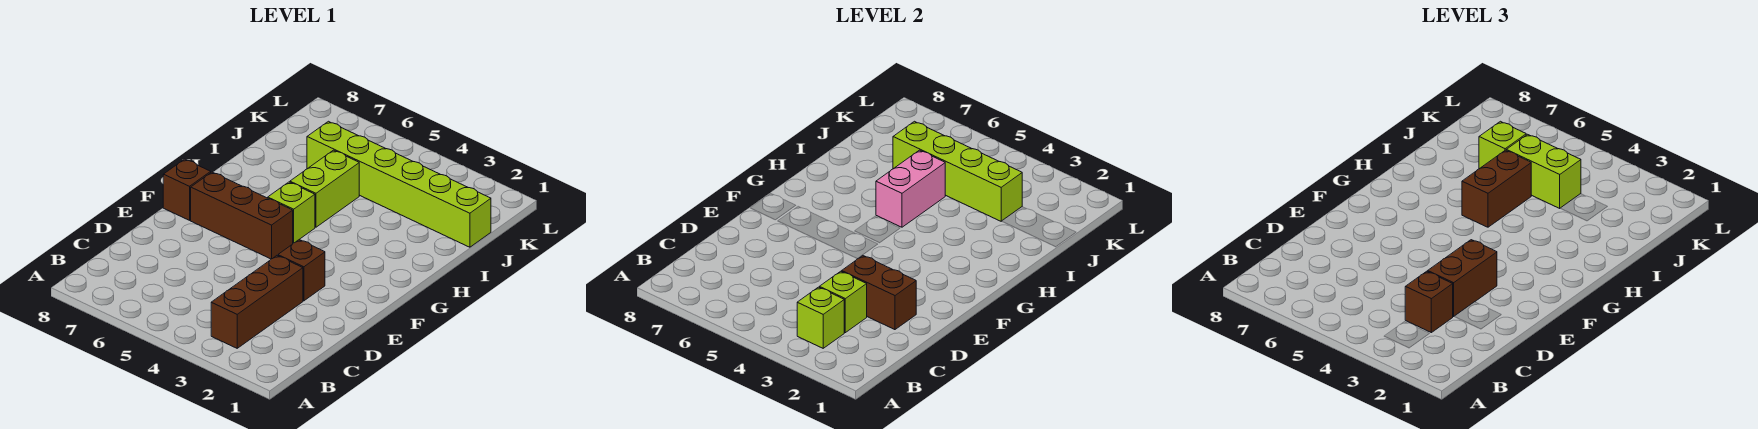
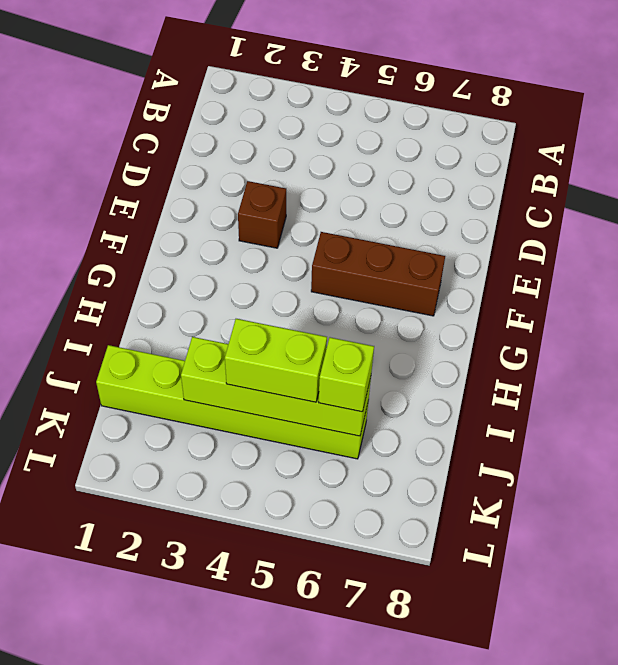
none -> brown 1x3 brick [211,256,303,348]
none -> brown 1x1 brick [163,159,211,220]
none -> lime 1x1 brick [268,182,315,243]

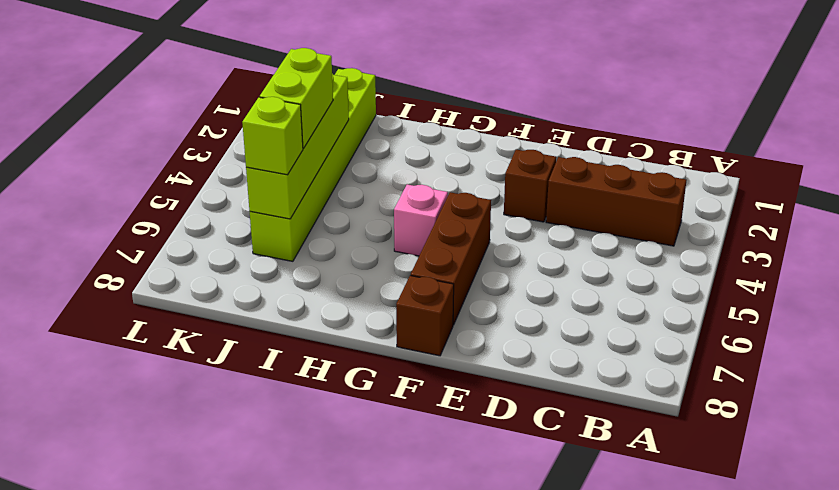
pink 1x1 brick [394,184,448,256] -> lime 1x1 brick [268,182,315,243]
none -> lime 1x2 brick [290,150,359,227]
none -> lime 1x1 brick [797,287,844,348]
none -> lime 1x1 brick [819,271,867,333]

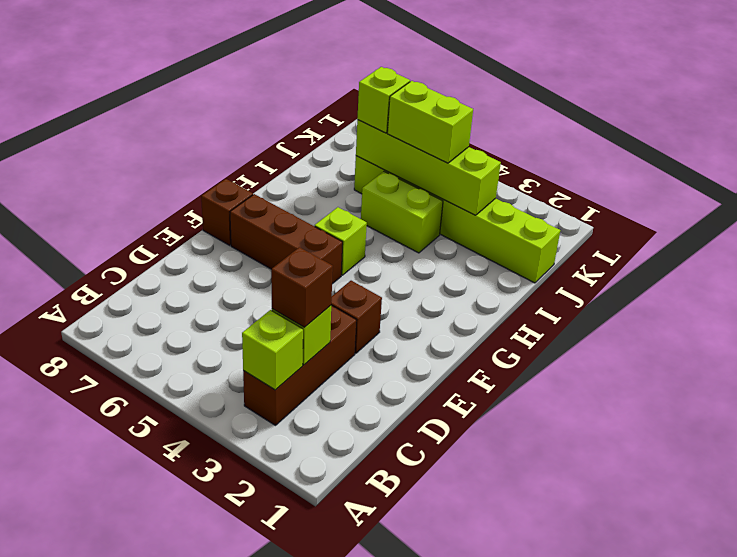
lime 1x2 brick [361,172,443,253] -> lime 1x2 brick turned to [290,150,359,227]
none -> brown 1x2 brick [842,256,916,330]
none -> pink 1x2 brick [876,150,945,227]
none -> brown 1x2 brick [1428,240,1497,317]

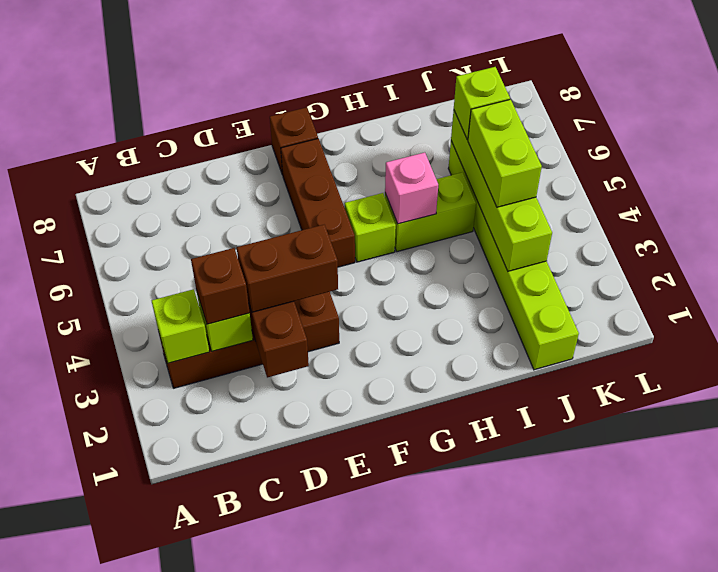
pink 1x1 brick [385,153,438,224] -> pink 1x2 brick [876,150,945,227]
none -> brown 1x2 brick [1462,150,1531,227]

